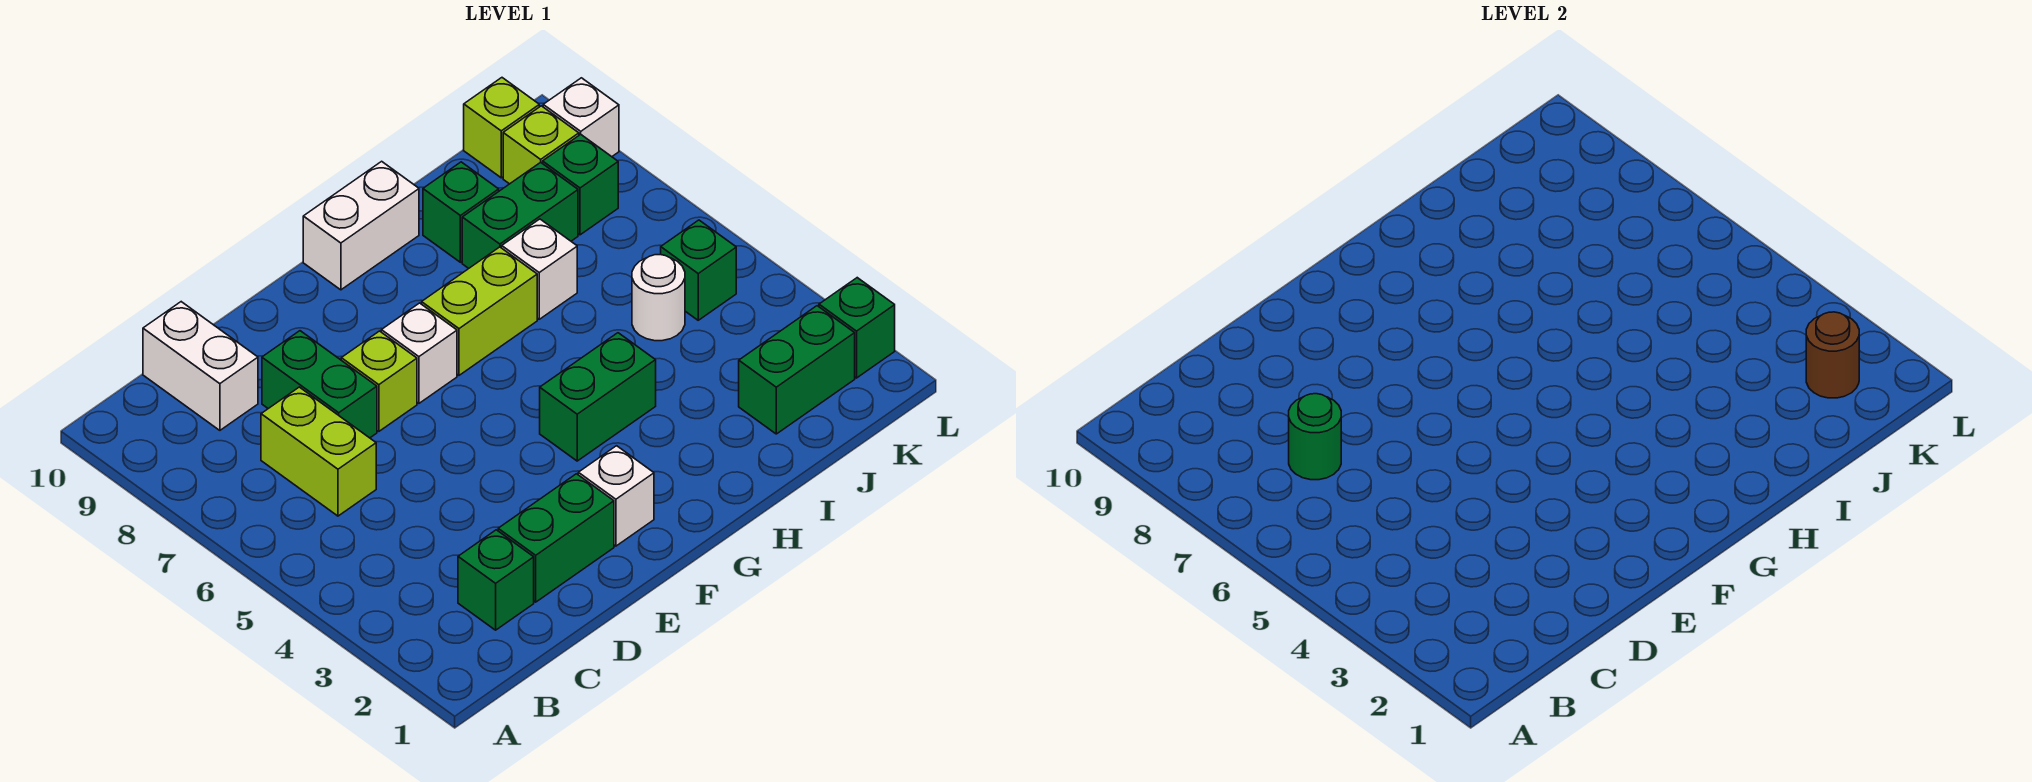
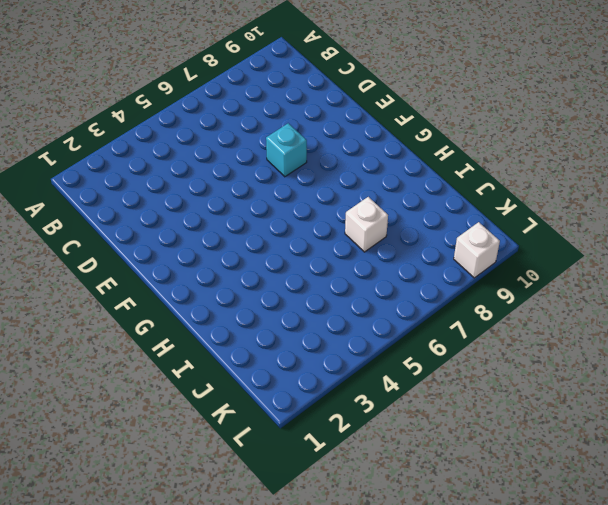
cyan 1x1 brick [266,123,307,177] -> lime 1x1 brick [341,331,417,431]
none -> green 1x1 brick [458,530,534,630]
none -> lime 1x2 brick [261,387,376,516]
none -> white 1x2 brick [143,302,258,430]

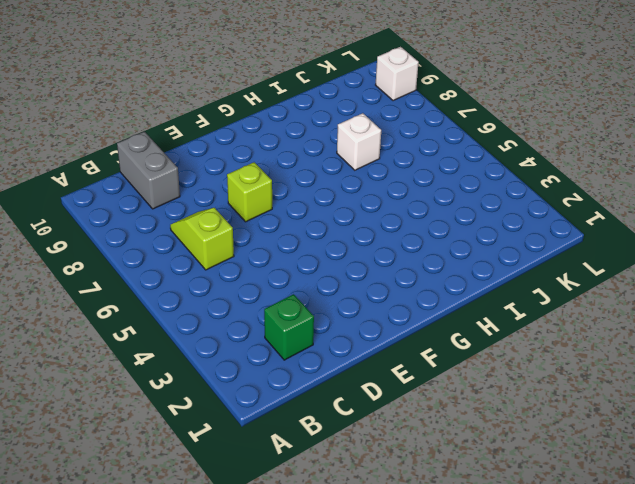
lime 1x2 slope [170,208,234,270] -> lime 1x2 brick [261,387,376,516]
grey 1x2 brick [117,132,180,209] -> white 1x2 brick [143,302,258,430]
none -> green 1x2 brick [498,474,614,602]
none -> green 1x2 brick [262,331,377,438]
none -> white 1x1 brick [578,446,654,546]

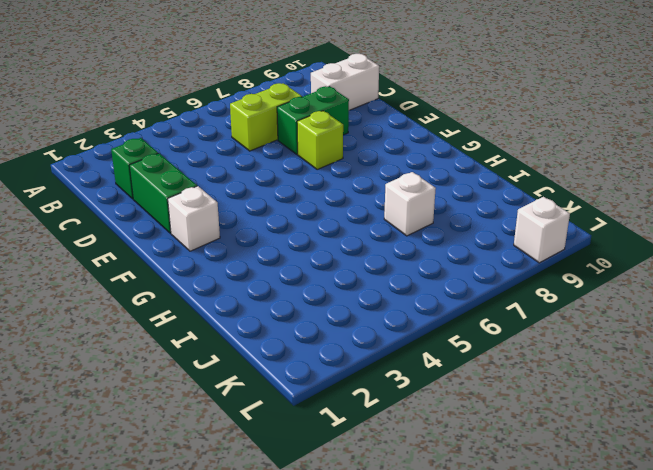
none -> white 1x1 brick [381,303,457,403]
none -> green 1x2 brick [540,333,656,461]
none -> lime 1x2 brick [422,247,537,375]

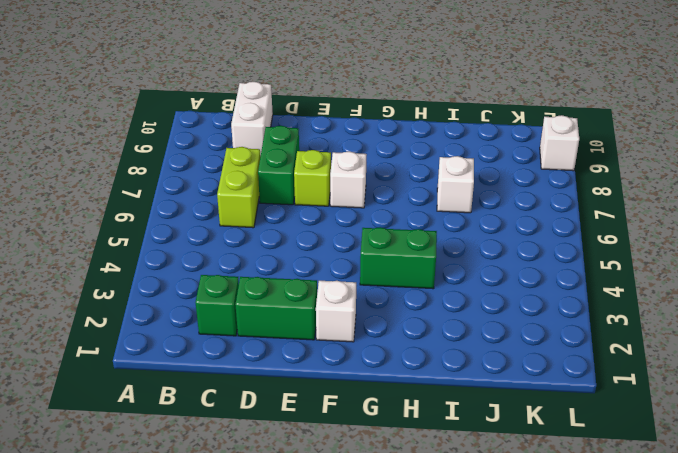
none -> lime 1x2 brick [422,247,537,375]
none -> white 1x2 brick [303,161,419,290]
none -> green 1x2 brick [462,162,578,268]

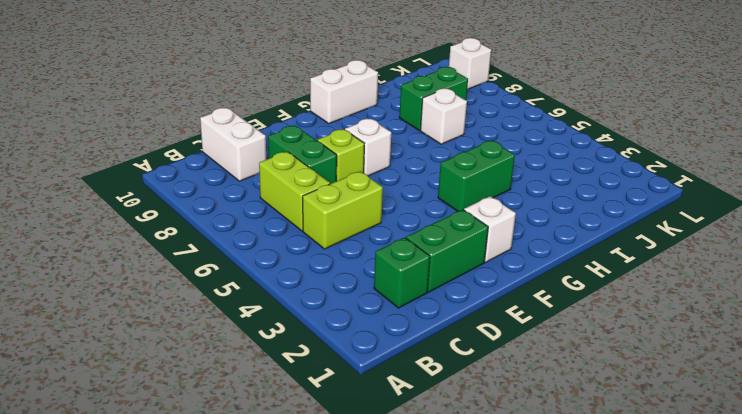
lime 1x2 brick [303,171,383,249] -> lime 1x2 brick moved to [422,247,537,375]
none -> green 1x1 brick [423,162,499,262]
none -> green 1x2 brick [739,306,855,434]
none -> white 1x1 round brick [632,255,685,341]

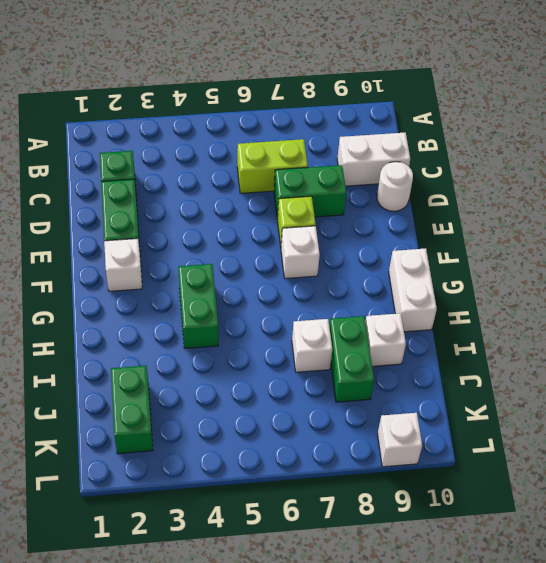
white 1x1 round brick [377,162,413,211] -> white 1x1 round brick moved to [632,255,685,341]
white 1x1 brick [366,313,406,366] -> green 1x1 brick [423,162,499,262]
none -> lime 1x2 brick [422,247,537,375]
none -> green 1x1 brick [661,220,736,320]
none -> green 1x1 brick [543,134,618,235]

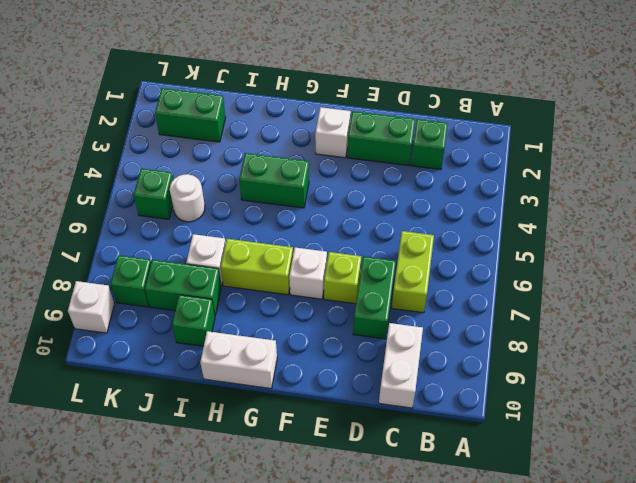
none -> lime 1x1 brick [503,106,579,184]
none -> lime 1x1 brick [464,78,539,178]
none -> green 1x1 brick [819,278,895,378]

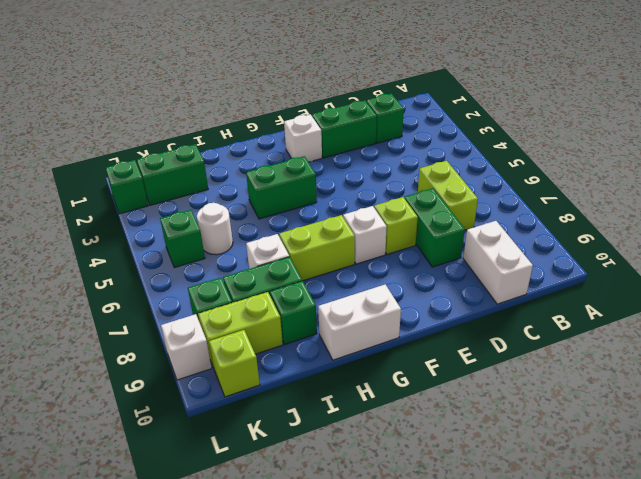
lime 1x2 brick [198,292,283,368] -> lime 1x1 brick [503,106,579,184]
none -> green 1x1 round brick [1289,394,1341,480]
none -> brown 1x1 round brick [1806,312,1859,398]

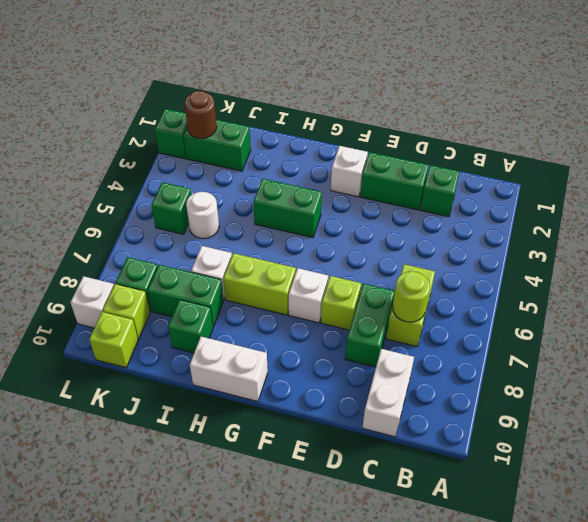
lime 1x1 round brick [393,271,430,322] -> green 1x1 round brick [1289,394,1341,480]

